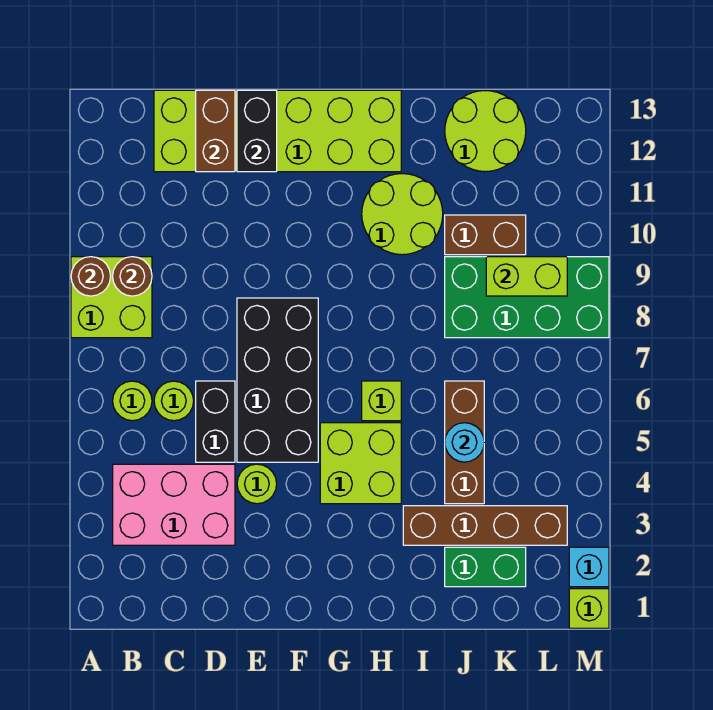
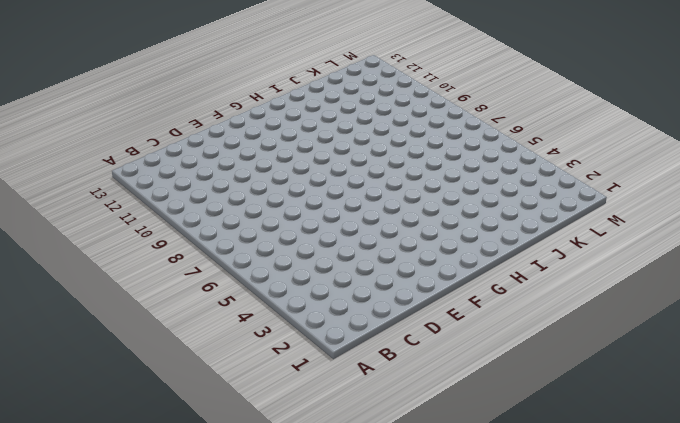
none -> lime 2x2 brick [71,257,152,338]
none -> pink 2x3 brick [113,464,235,545]
none -> lime 1x1 round brick [113,381,152,421]

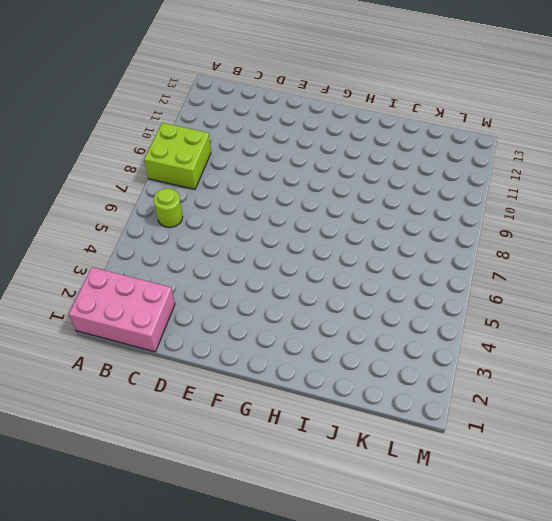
pink 2x3 brick [69,267,175,352] -> pink 2x3 brick moved to [113,464,235,545]
none -> lime 1x1 round brick [154,381,194,421]
none -> lime 2x6 brick [154,90,401,172]
none -> black 1x2 brick [196,381,235,462]

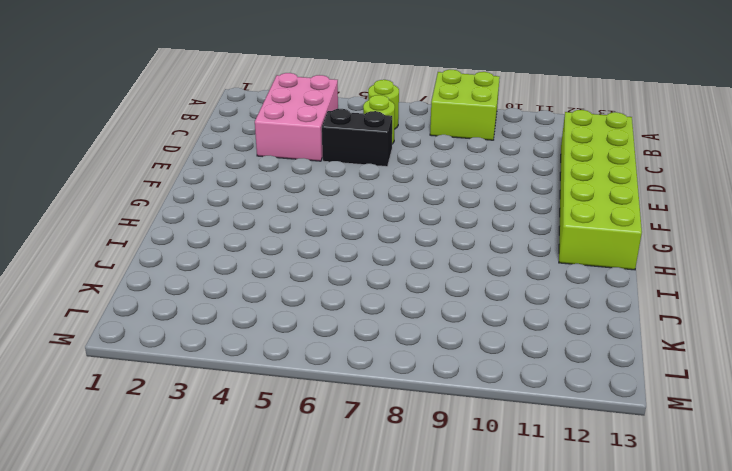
none -> lime 1x1 round brick [237,464,277,504]
none -> black 2x4 brick [237,298,318,462]
none -> lime 2x2 brick [320,423,401,504]

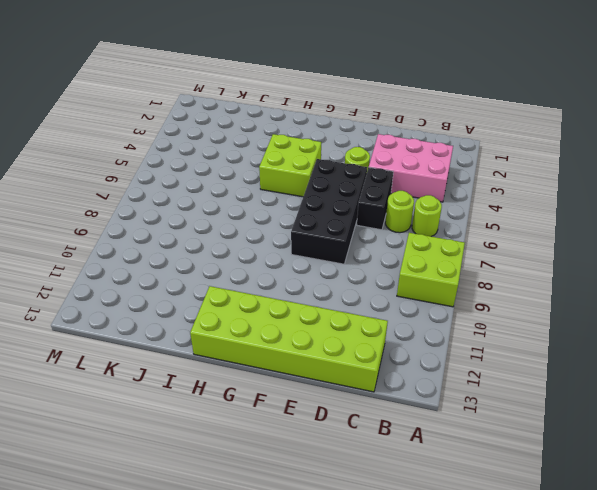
none -> lime 1x1 brick [362,381,401,421]
none -> lime 2x2 round brick [362,174,443,255]
none -> brown 1x4 brick [403,506,567,545]

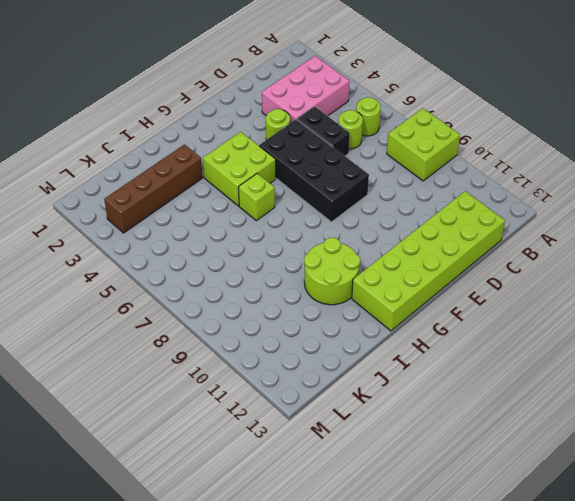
none -> green 1x2 brick [445,547,526,587]
none -> brown 1x3 brick [445,381,484,504]
none -> green 2x4 brick [445,257,609,338]

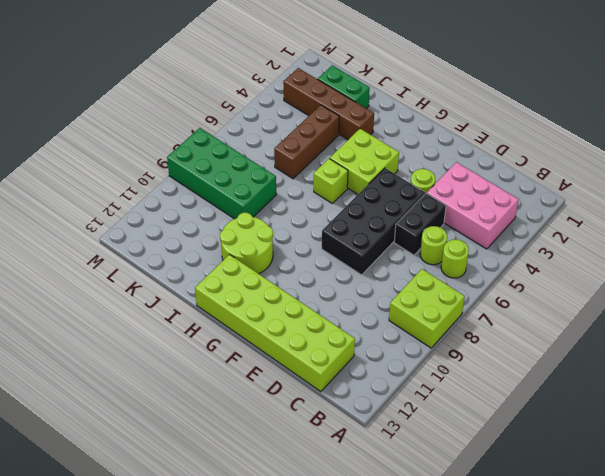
none -> brown 1x2 brick [445,215,526,255]
none -> lime 2x2 round brick [445,91,526,172]
none -> lime 1x1 brick [569,589,609,628]

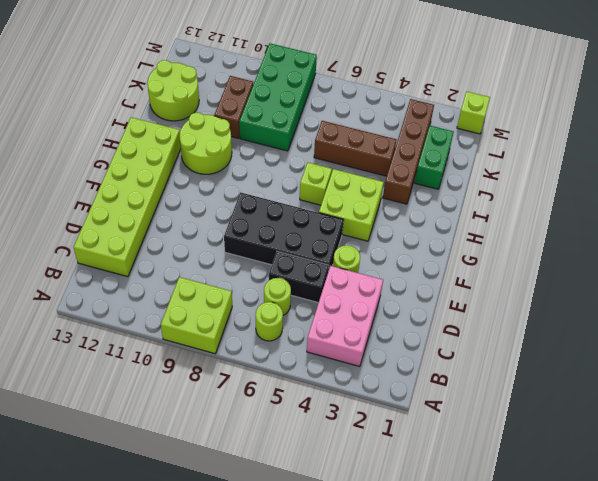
none -> cyan 1x1 brick [569,547,609,587]
none -> brown 1x1 round brick [71,257,111,296]
none -> brown 1x1 round brick [113,257,152,296]

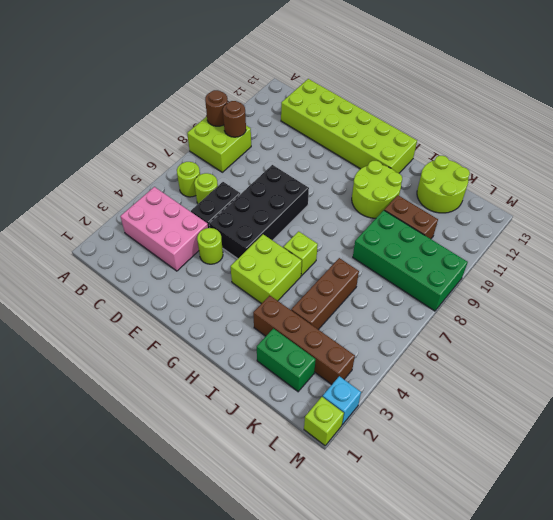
none -> brown 1x2 brick [196,90,235,172]
none -> black 1x2 brick [237,90,277,172]
none -> cyan 1x1 round brick [445,423,484,462]

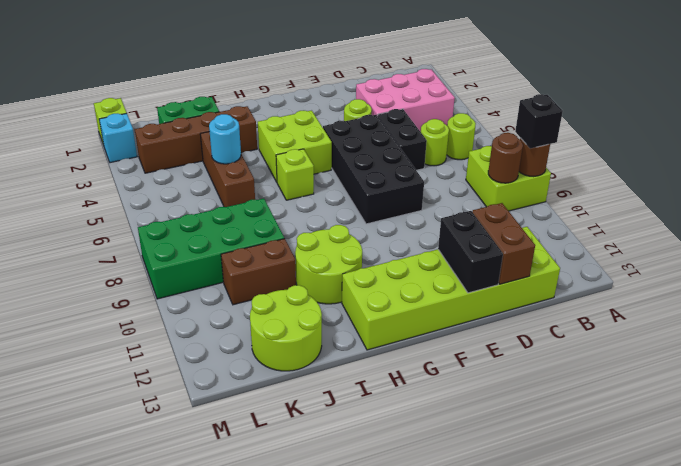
black 1x1 brick [515,94,563,149] -> none
none -> lime 1x2 brick [486,257,567,296]

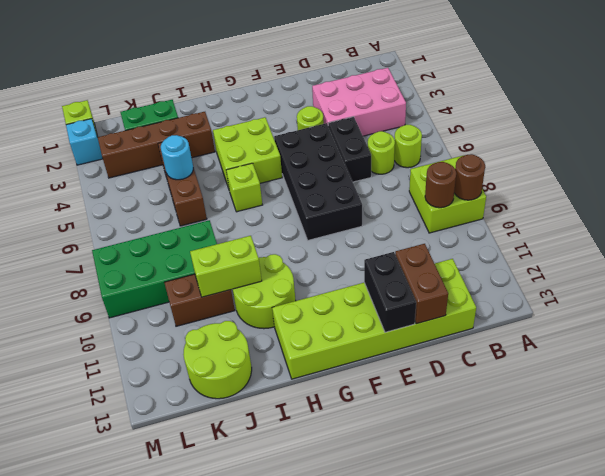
lime 1x2 brick [190,236,262,297] -> lime 1x2 brick moved to [486,257,567,296]

